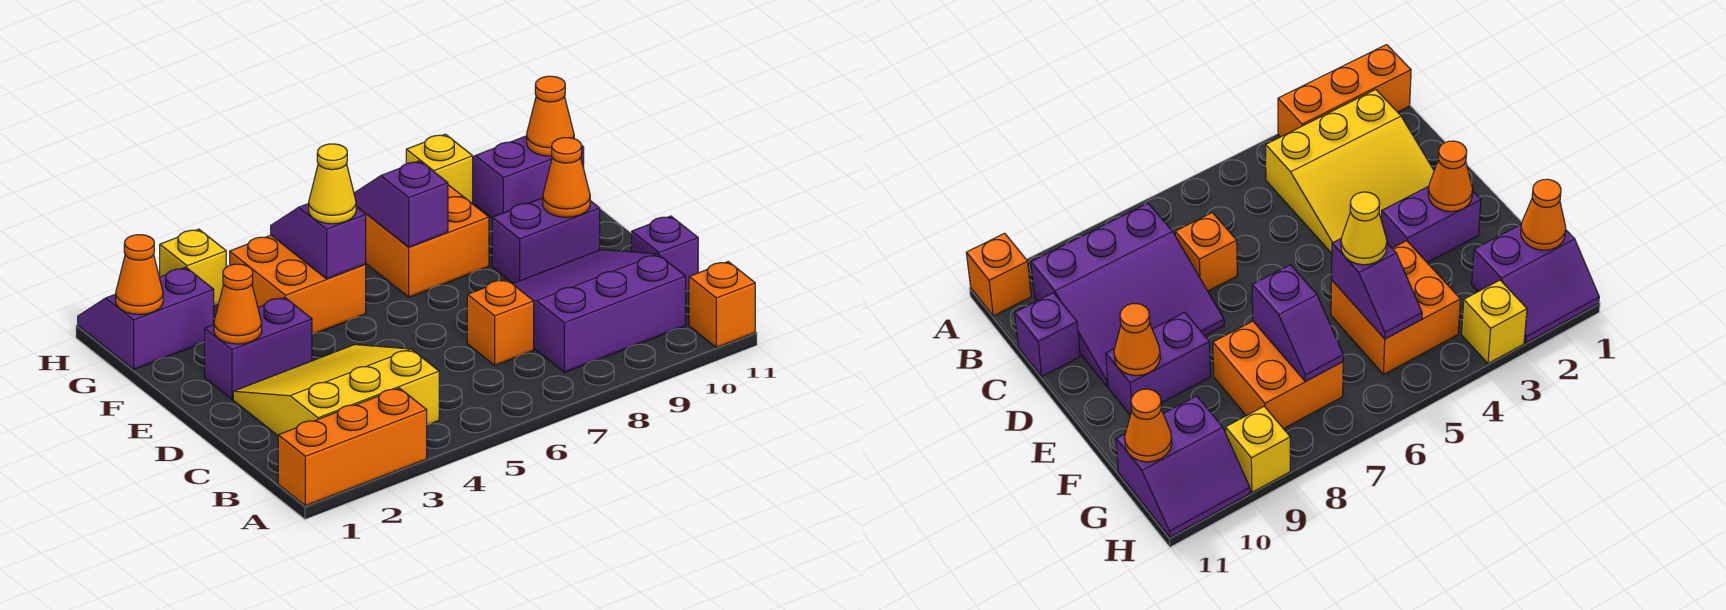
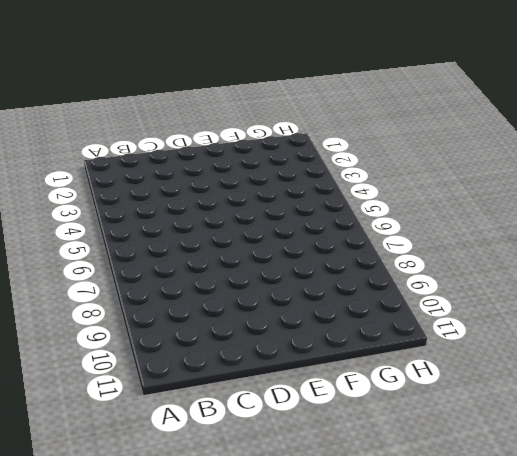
none -> orange 1x3 brick [278,388,427,506]
none -> orange 1x1 brick [689,262,755,348]
none -> yellow 3x3 slope [233,345,439,435]

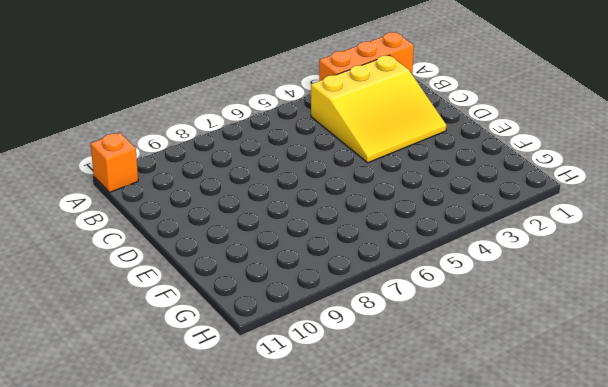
none -> purple 3x3 slope [513,250,686,372]
none -> orange 1x1 brick [467,279,534,365]
none -> purple 1x1 brick [632,216,698,291]

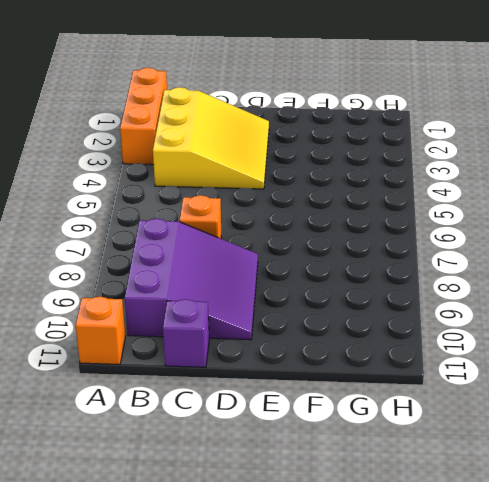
none -> purple 1x2 brick [205,297,312,399]
none -> purple 1x2 brick [492,198,600,283]
none -> orange 2x2 brick [230,235,366,334]

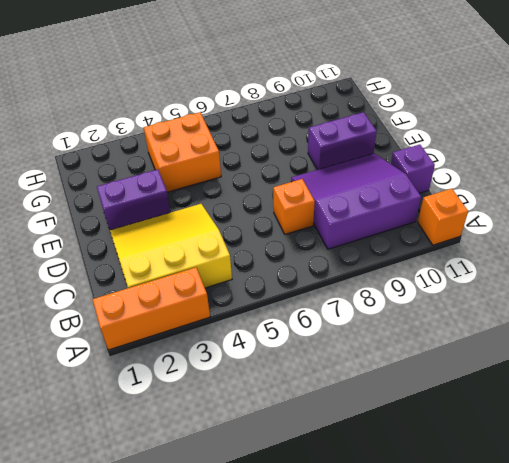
none -> orange 2x2 brick [356,185,489,297]
none -> purple 2x2 slope [78,267,214,370]
none -> purple 2x2 slope [473,136,584,218]

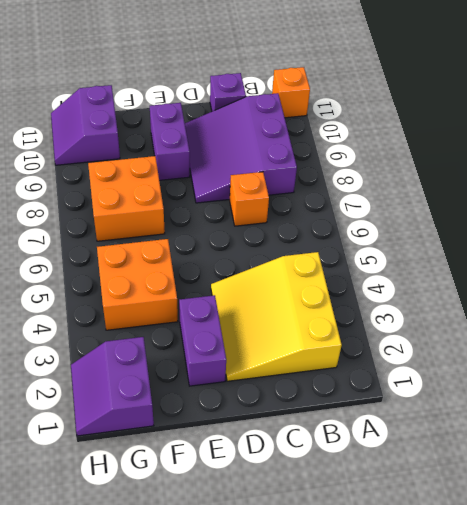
none -> orange 1x3 brick [278,388,427,506]
none -> yellow 1x1 brick [160,229,226,304]
none -> yellow 1x1 brick [406,134,473,204]

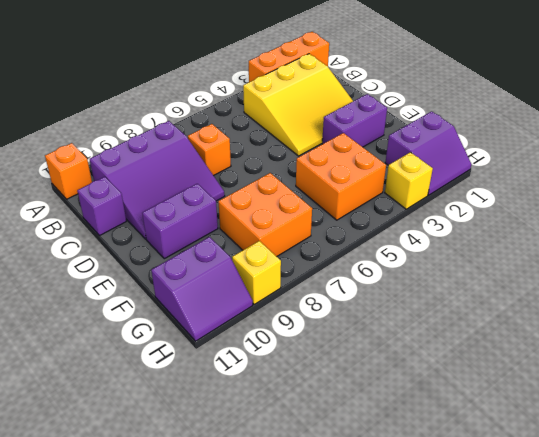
none -> orange 1x1 cone [214,264,262,344]
none -> orange 1x1 cone [543,138,590,217]
none -> purple 1x2 slope [271,203,366,279]

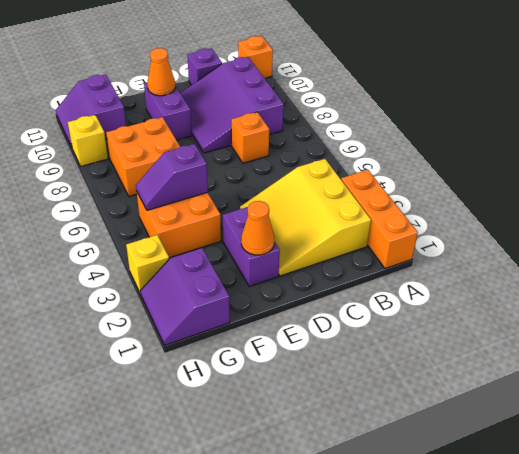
none -> purple 1x2 slope [354,161,448,247]
none -> orange 1x1 cone [116,235,163,314]
none -> orange 1x1 cone [527,76,574,156]

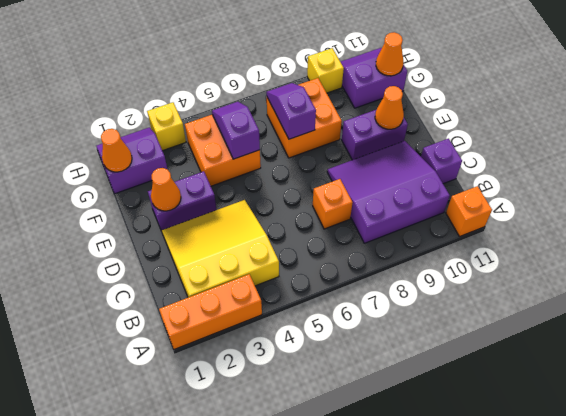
none -> yellow 1x1 cone [309,144,356,224]

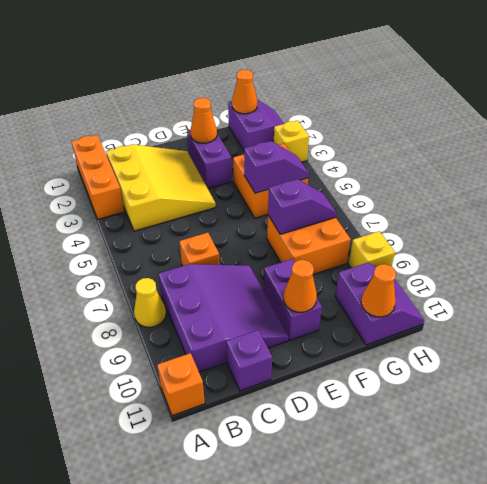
yellow 1x1 cone [134,278,166,327] -> yellow 1x1 cone moved to [309,144,356,224]

